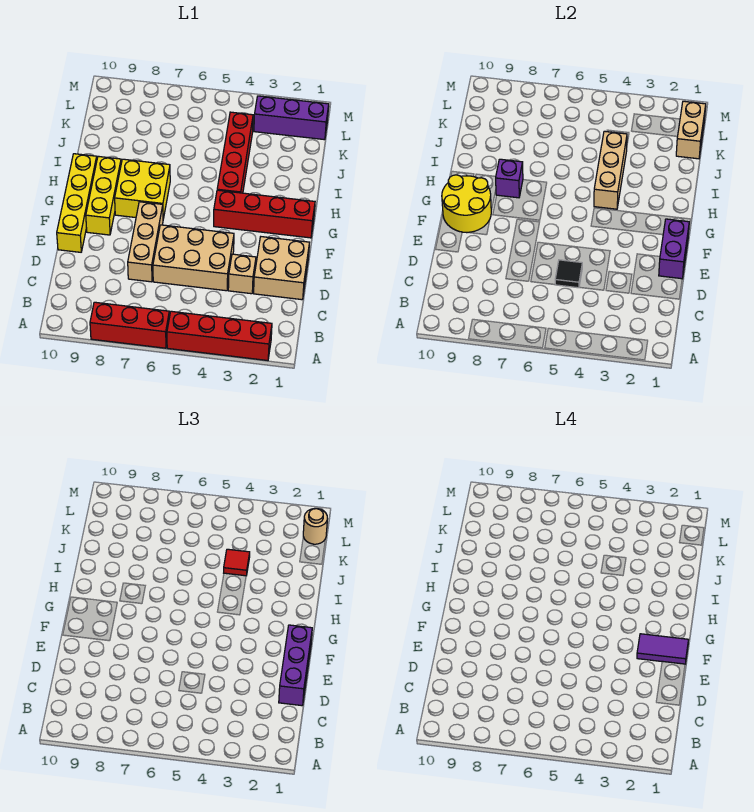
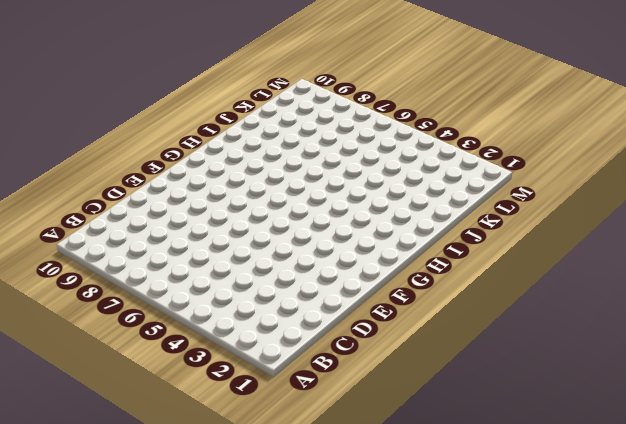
none -> red 1x4 brick [167,311,272,361]
none -> red 1x3 brick [90,302,169,348]
none -> tan 2x2 brick [254,237,309,300]

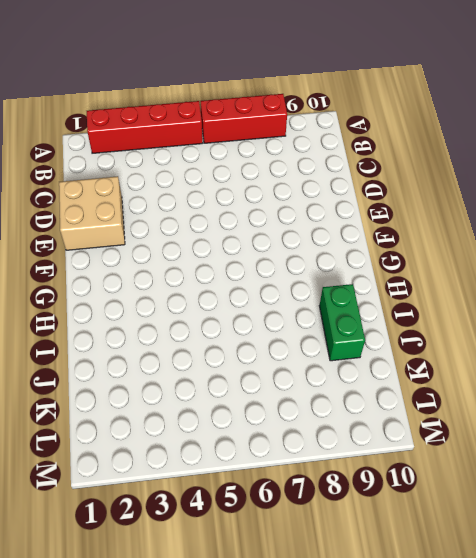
green 1x2 brick [319,284,365,361] -> none
none -> tan 1x1 brick [228,254,256,294]
none -> tan 2x3 brick [153,225,234,291]
none -> tan 1x3 brick [128,202,163,282]

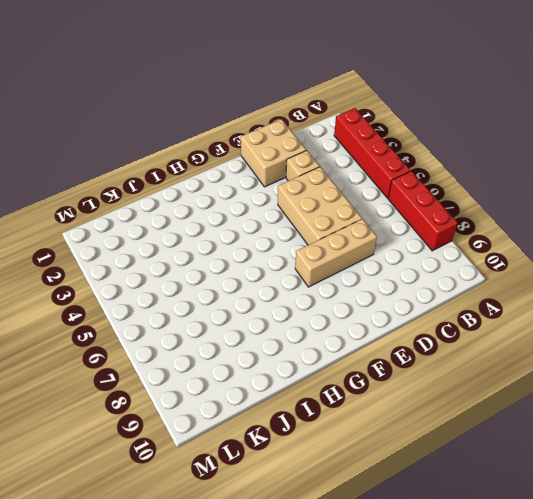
none -> yellow 1x4 brick [57,154,97,252]
none -> yellow 1x3 brick [86,156,121,235]
none -> red 1x4 brick [214,190,315,238]

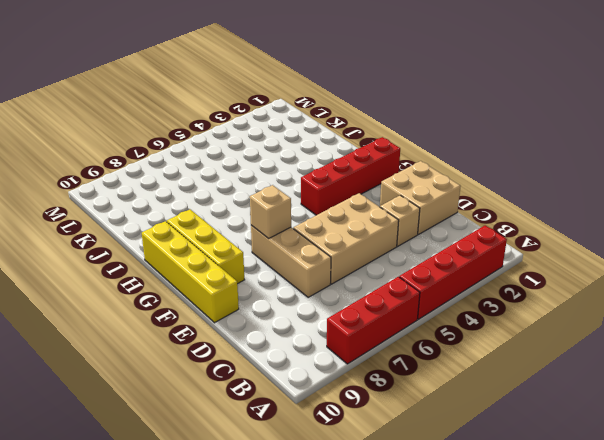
tan 1x1 brick [250,185,291,239] -> none
none -> yellow 2x2 brick [115,159,170,219]
none -> red 1x4 brick [217,112,253,193]
none -> purple 1x3 brick [254,96,329,140]

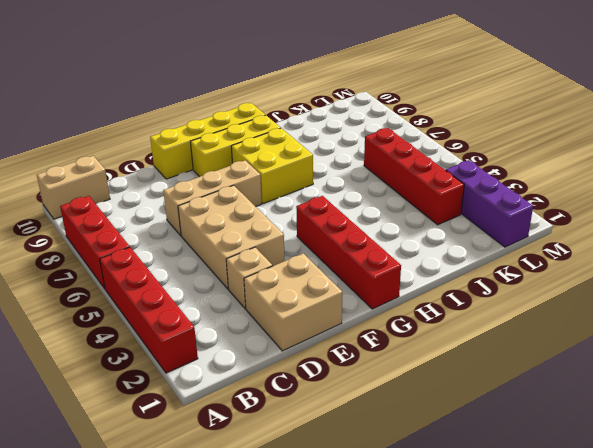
tan 1x2 brick [37,156,110,219] -> tan 1x2 brick moved to [676,101,706,159]
red 1x4 brick [364,128,464,225] -> red 1x4 brick turned to [217,112,253,193]
none -> black 1x1 tile [555,260,582,288]
none -> purple 1x2 brick [659,219,689,279]
none -> yellow 2x2 round brick [442,175,491,233]

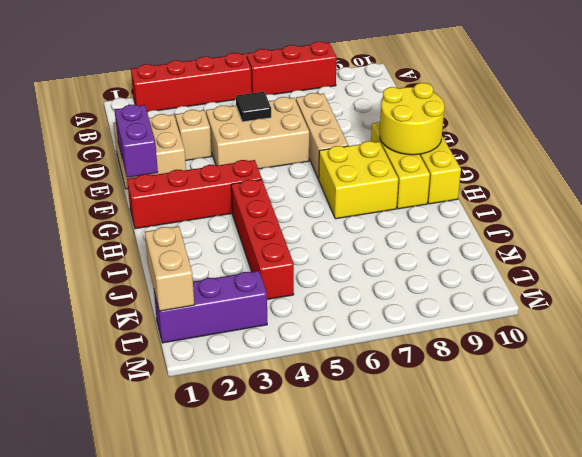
none -> tan 1x3 brick [594,131,627,209]
none -> purple 1x1 brick [496,159,523,198]
none -> purple 1x3 brick [279,625,312,706]

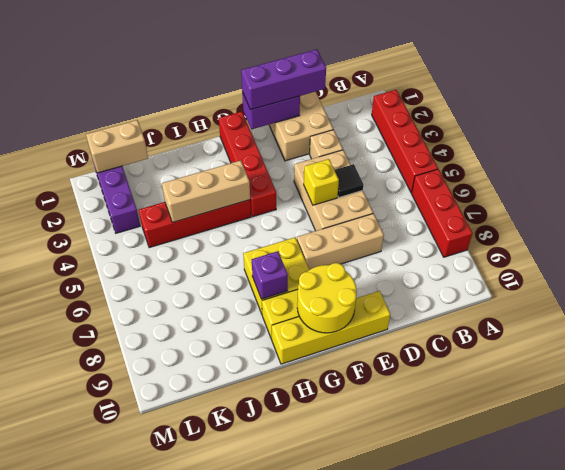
yellow 1x1 brick [304,159,339,205] -> none
none -> red 1x1 tile [224,549,250,576]
none -> tan 1x1 round brick [303,509,327,544]
none -> purple 1x2 tile [637,634,688,664]

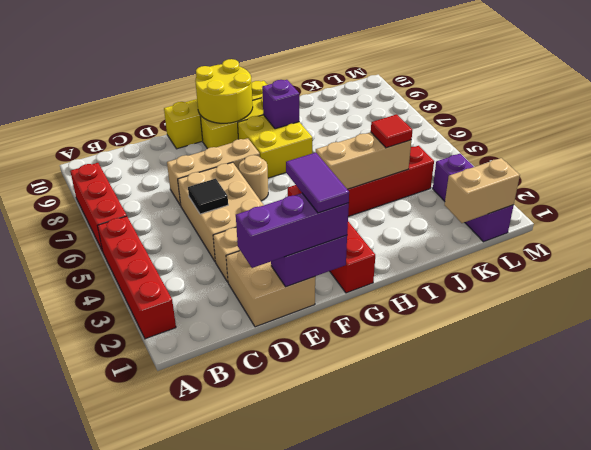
tan 1x1 round brick [239,155,268,201] -> tan 1x1 round brick moved to [303,509,327,544]

